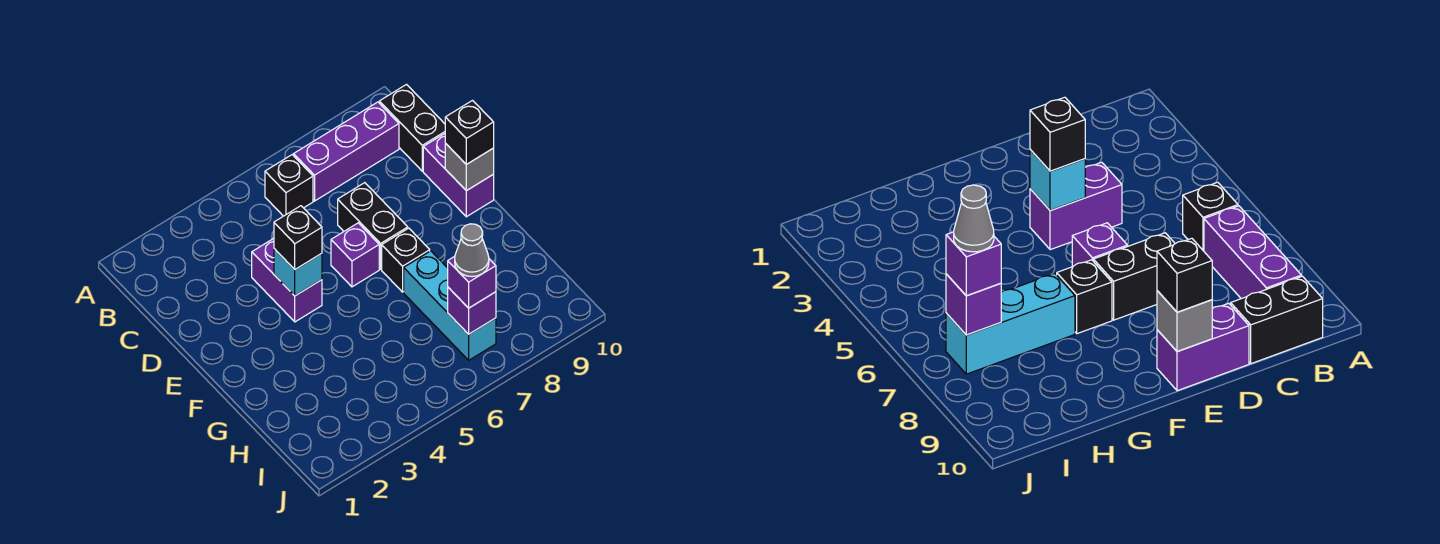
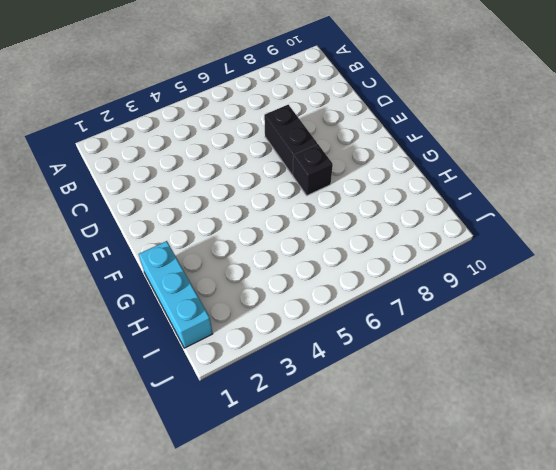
cyan 1x3 brick [139,241,213,348] -> cyan 1x3 brick moved to [404,251,496,360]
none -> black 1x1 brick [265,155,313,216]
none -> purple 1x3 brick [294,102,399,201]
none -> black 1x2 brick [379,85,445,171]

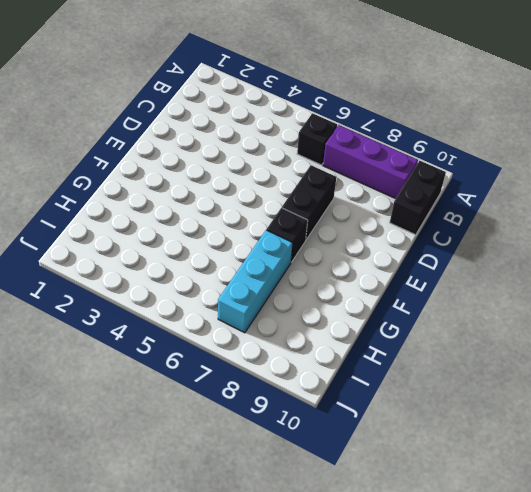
none -> purple 1x2 brick [252,238,322,322]
none -> purple 1x2 brick [423,134,494,217]
none -> purple 1x1 brick [331,223,379,287]

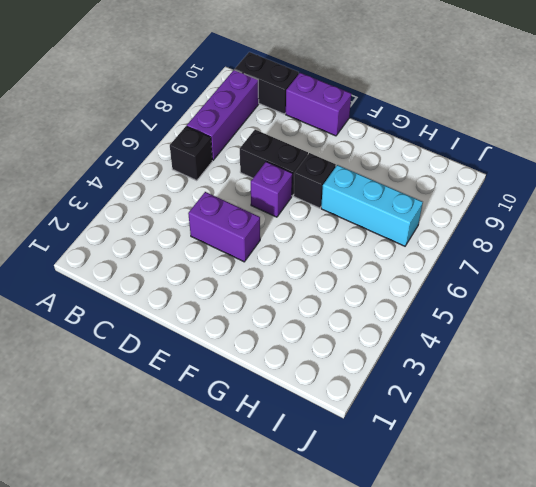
none -> cyan 1x1 brick [274,249,322,296]
none -> grey 1x1 brick [445,143,494,191]
none -> purple 1x1 brick [448,287,496,334]

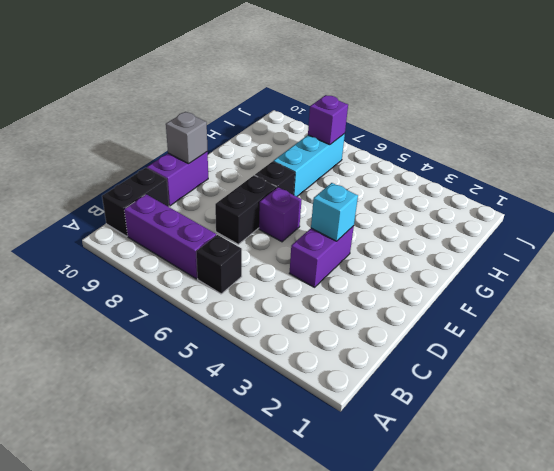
none -> black 1x1 brick [274,206,322,269]
none -> black 1x1 brick [445,101,494,164]
none -> purple 1x1 brick [448,256,496,308]

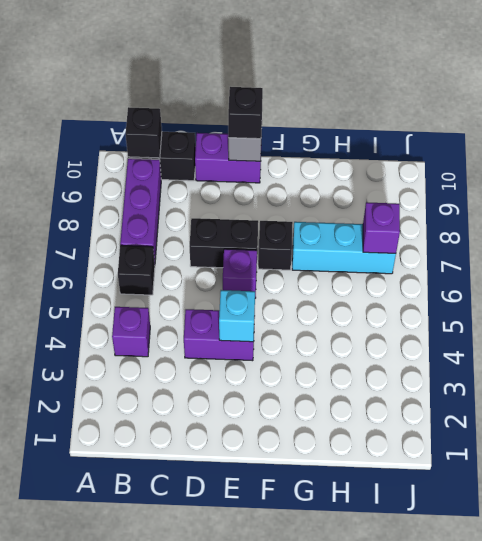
purple 1x1 brick [112,307,150,357] -> purple 1x1 brick moved to [448,256,496,308]
black 1x1 brick [126,107,162,158] -> black 1x1 brick moved to [274,206,322,269]
none -> grey 1x1 cone [455,224,489,277]

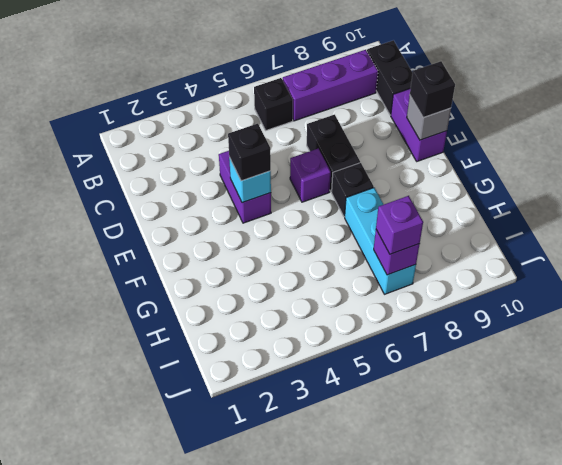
none -> grey 1x1 cone [455,224,489,277]

